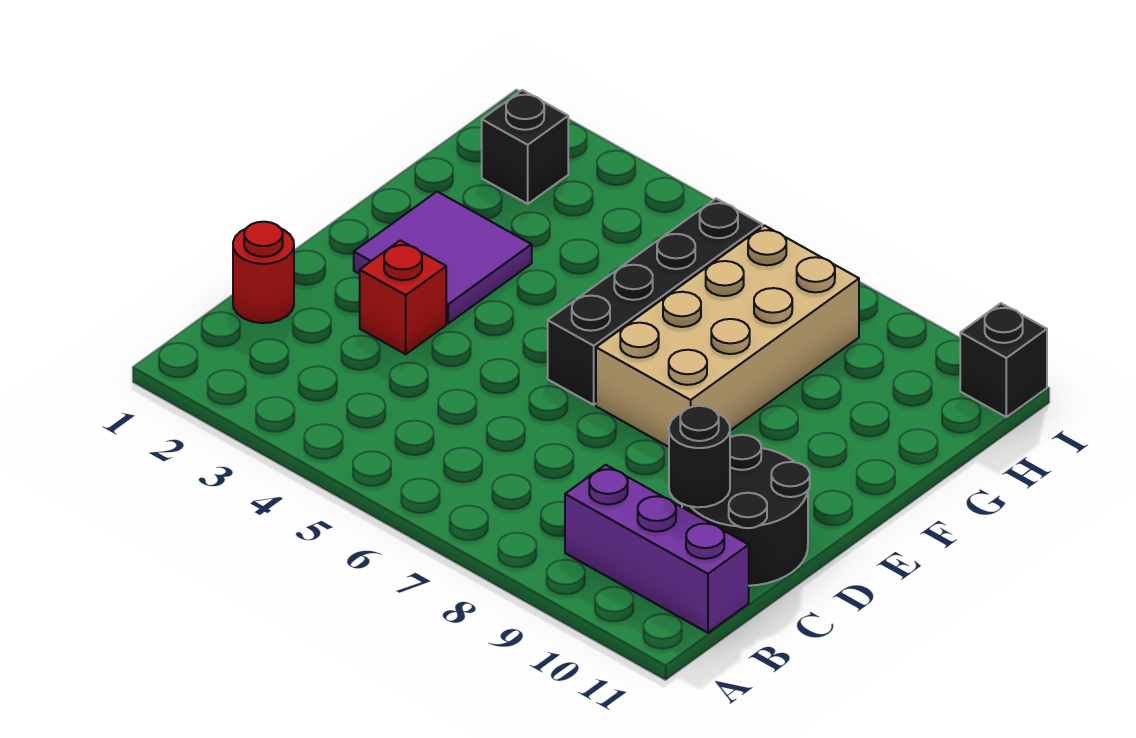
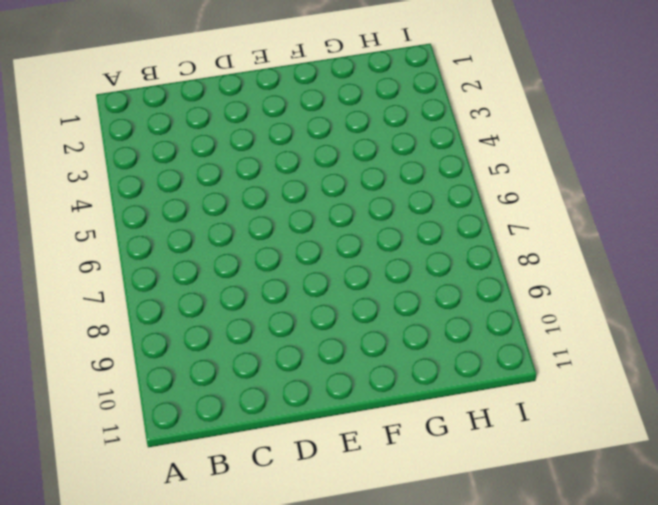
none -> purple 1x3 brick [565,465,749,633]
none -> red 1x1 round brick [233,222,294,323]

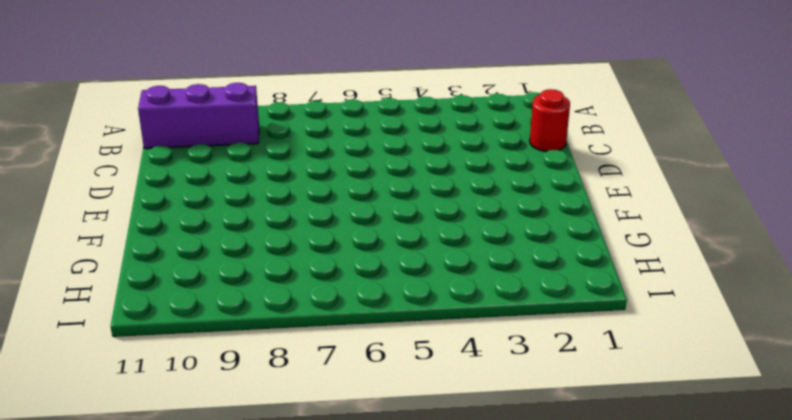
none -> black 2x2 round brick [682,435,810,586]
none -> red 1x1 brick [360,240,446,354]

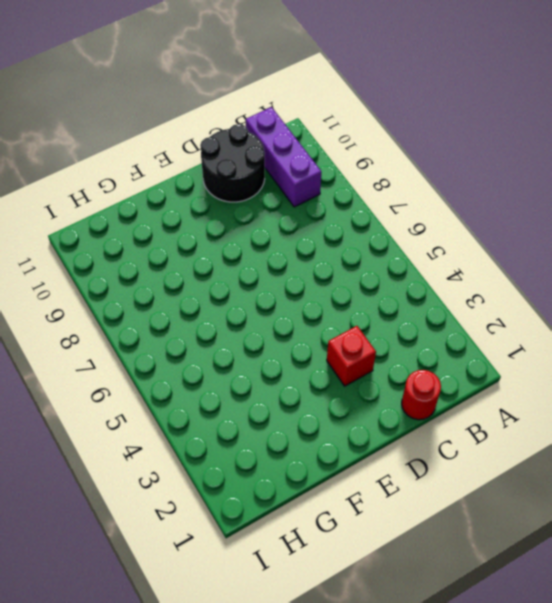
none -> purple 2x2 tile [354,192,532,323]
none -> black 1x4 brick [548,199,762,405]

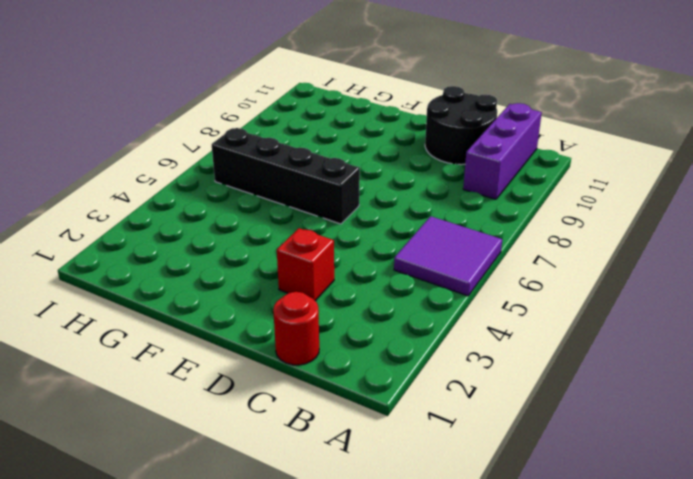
purple 2x2 tile [394,216,502,296] -> purple 2x2 tile moved to [354,192,532,323]
none -> tan 2x4 brick [596,226,859,447]
none -> black 1x1 brick [482,90,568,204]

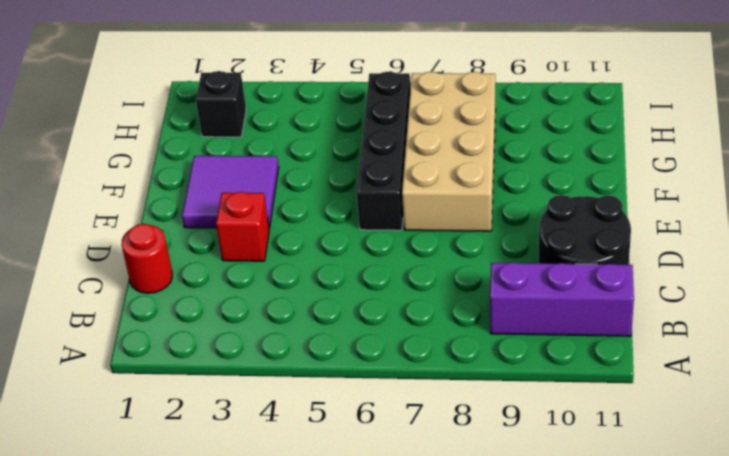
none -> black 1x1 brick [960,303,1047,417]
none -> black 1x1 round brick [669,406,730,507]

